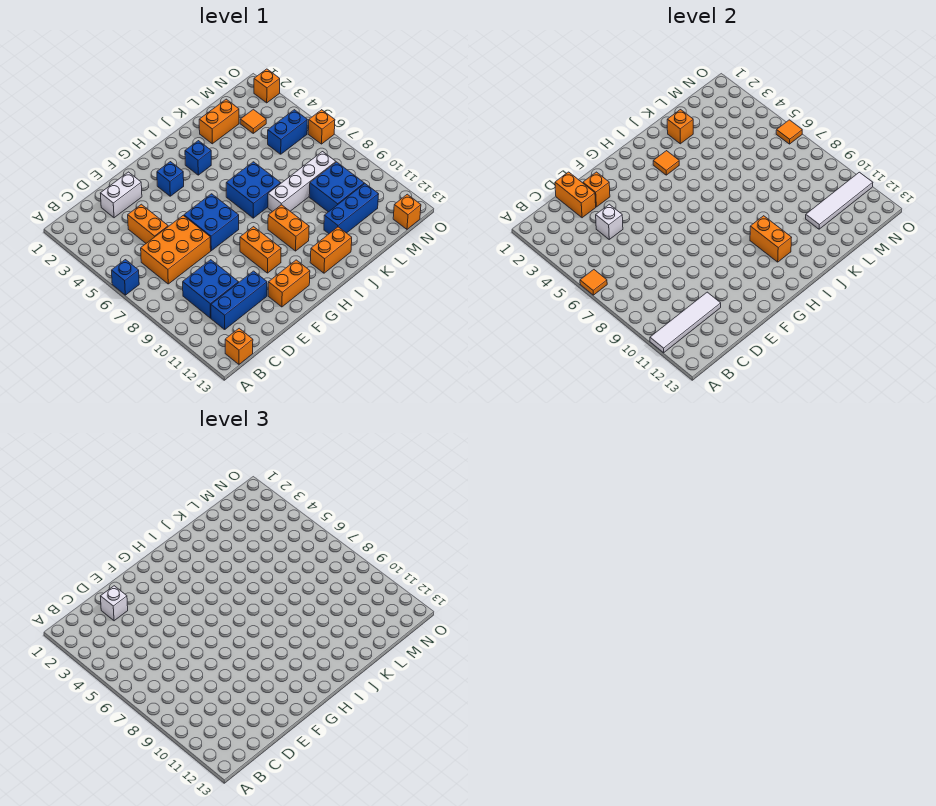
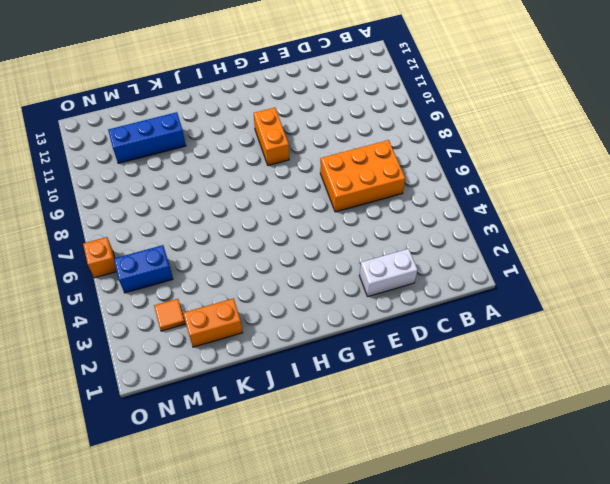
none -> blue 1x1 brick [112,260,139,295]
none -> orange 1x1 brick [225,328,253,364]
none -> blue 2x2 brick [183,260,239,318]
none -> blue 1x3 brick [211,271,267,329]

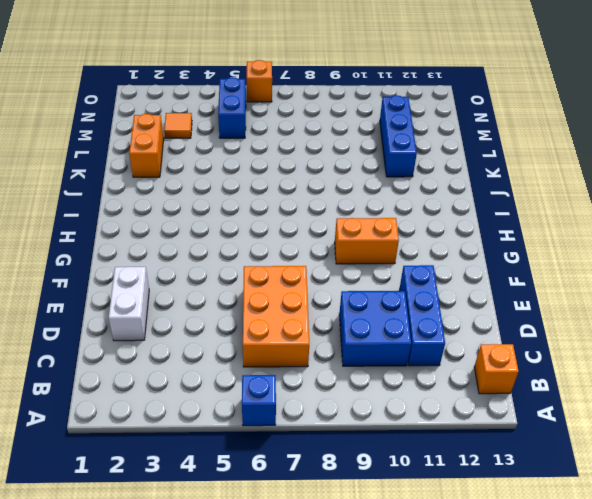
none -> orange 1x2 brick [128,204,168,243]
none -> blue 2x2 brick [184,194,239,251]
none -> orange 1x2 brick [268,260,310,307]
none -> blue 1x1 brick [157,162,184,196]

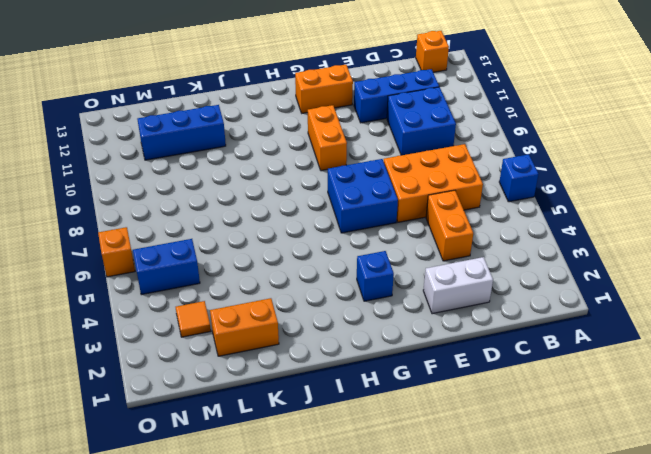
none -> blue 1x1 brick [185,141,211,175]
none -> blue 2x2 brick [226,162,281,218]
none -> orange 1x2 brick [268,205,309,251]
none -> orange 1x2 brick [310,227,352,273]

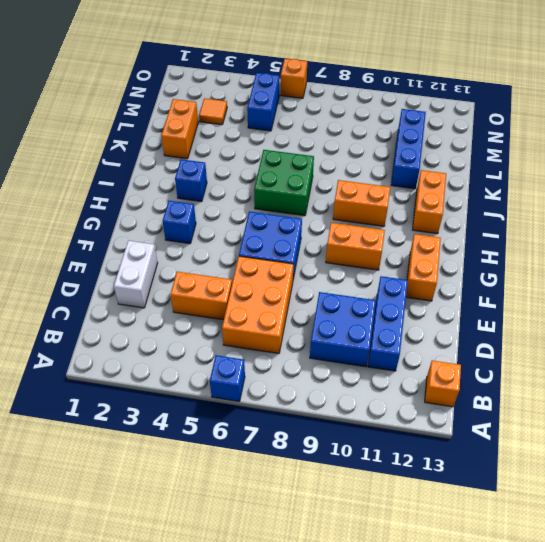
green 2x2 brick [254,150,314,216] -> blue 2x2 brick [226,162,281,218]
none -> white 1x4 brick [268,152,336,212]
none -> blue 2x2 brick [309,162,364,212]
none -> orange 1x1 brick [393,194,421,229]
none -> orange 1x1 brick [254,69,280,103]

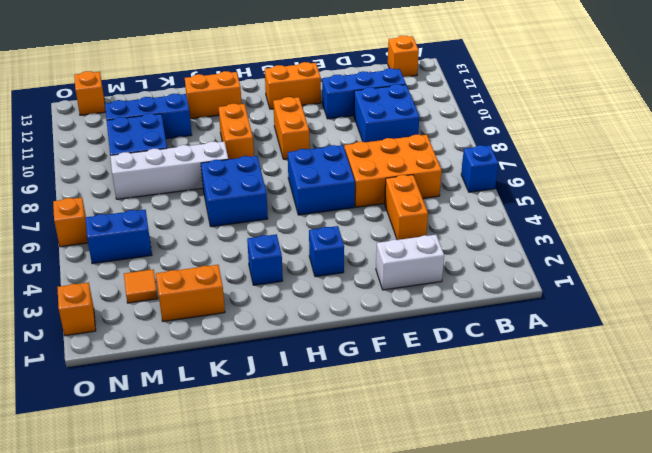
none -> orange 1x1 tile [580,270,607,295]
none -> white 1x4 tile [650,292,721,353]
none -> orange 1x2 brick [555,172,596,218]
none -> white 1x1 brick [596,204,623,239]

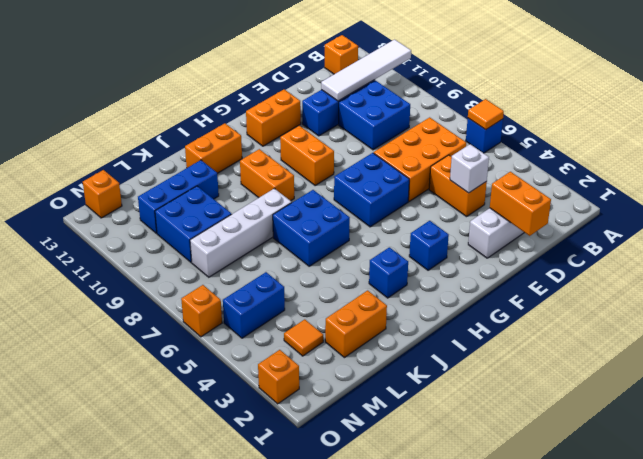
none -> orange 1x1 brick [583,172,610,207]
none -> orange 1x1 tile [653,151,679,175]
none -> orange 1x2 brick [750,216,792,262]
none -> orange 1x1 brick [667,110,693,144]

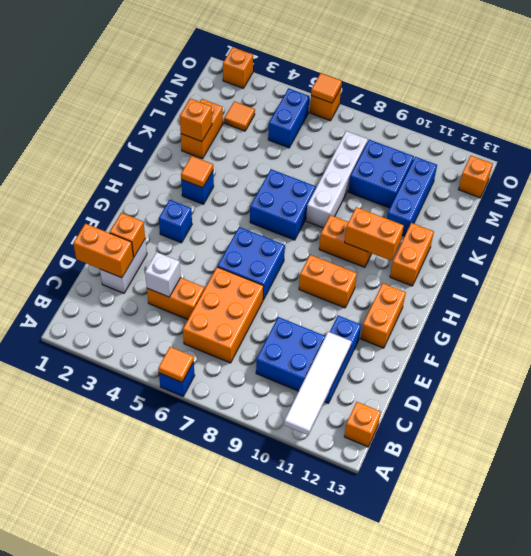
none -> white 1x4 tile [806,172,873,229]
none -> white 1x1 brick [100,586,128,621]

